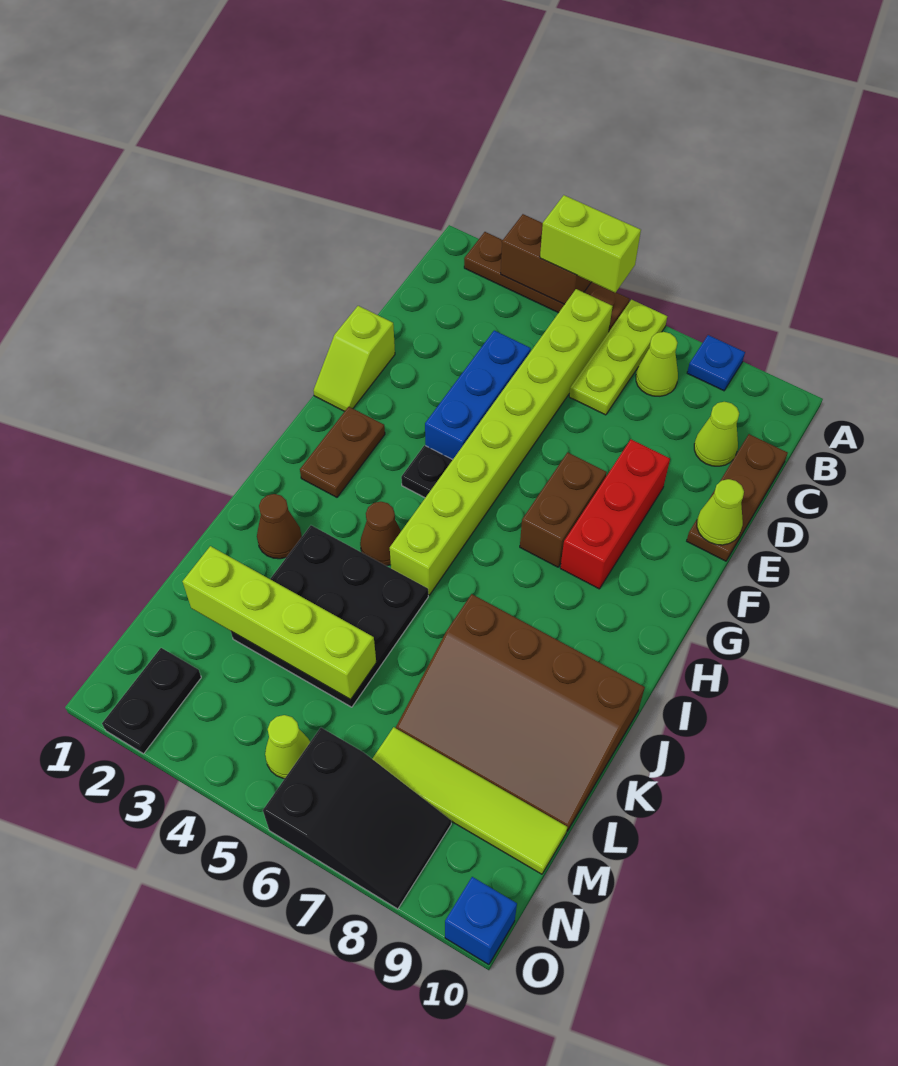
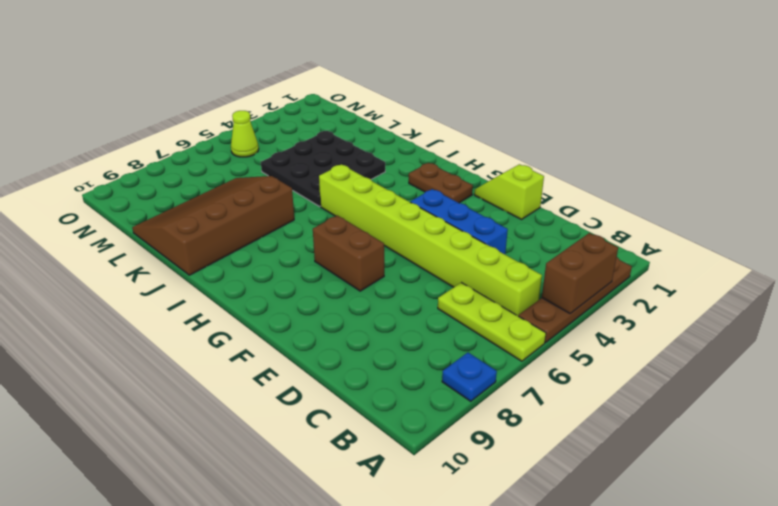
none -> lime 1x1 cone [636,332,678,396]
none -> lime 1x1 cone [694,402,739,466]
none -> brown 1x3 plate [687,434,788,561]

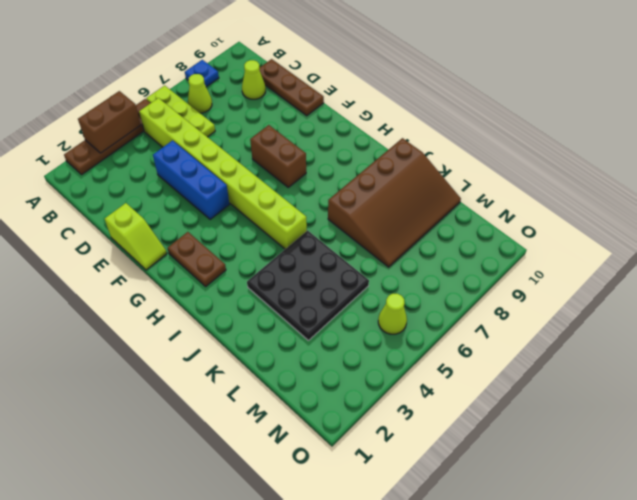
none -> red 1x3 brick [560,440,670,589]
none -> black 1x1 plate [401,445,452,498]
none -> brown 1x1 cone [360,502,401,566]

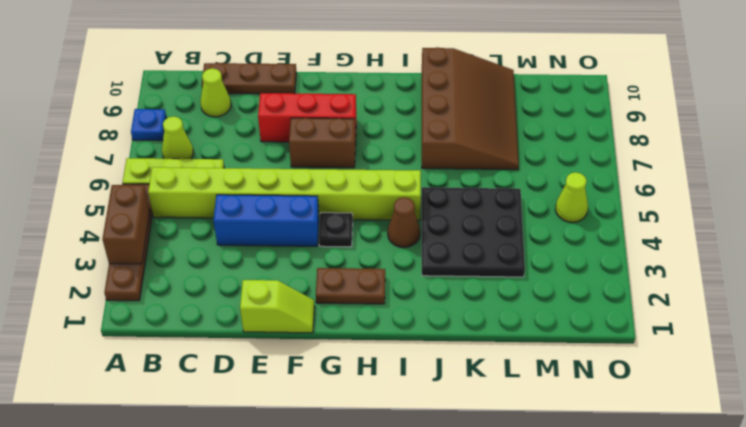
none -> brown 1x1 cone [257,494,302,559]
none -> lime 1x4 tile [372,727,567,874]
none -> black 1x2 plate [102,648,201,754]

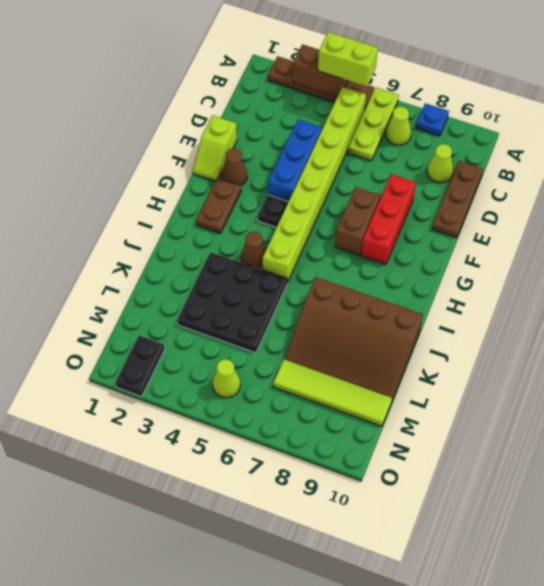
brown 1x1 cone [222,148,247,186] -> brown 1x1 cone moved to [257,494,302,559]
none -> black 2x3 slope [263,728,451,909]
none -> blue 1x1 brick [445,877,517,965]
none -> lime 1x1 cone [697,479,744,545]

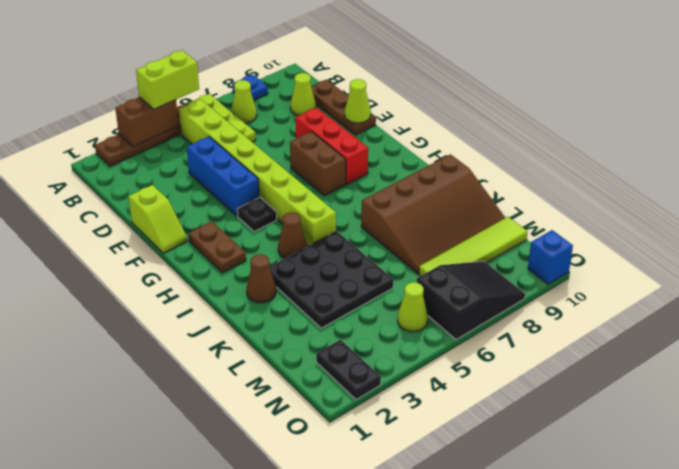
none -> lime 1x4 brick [183,546,376,699]

